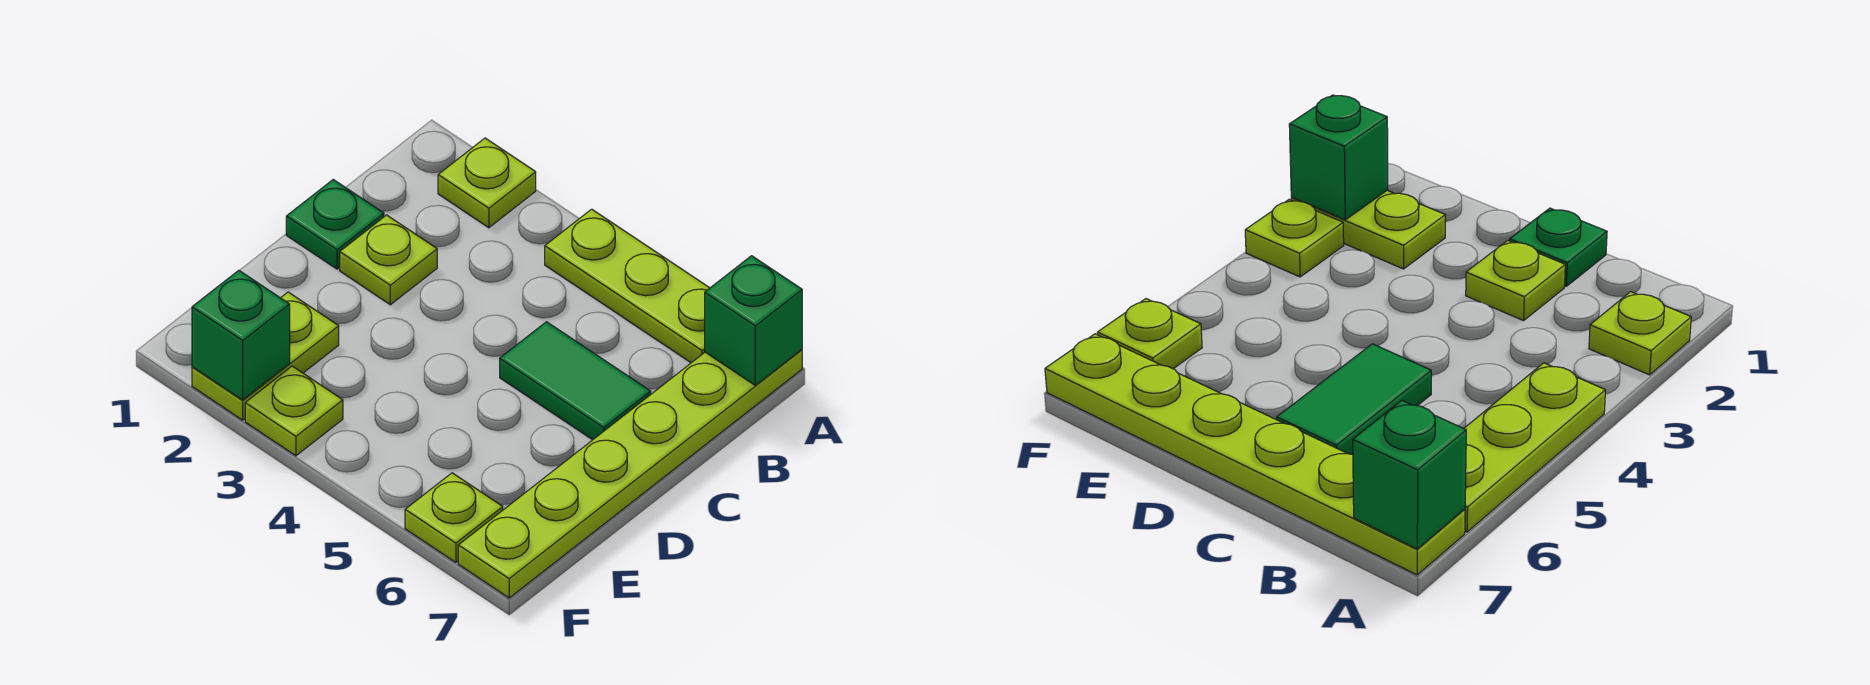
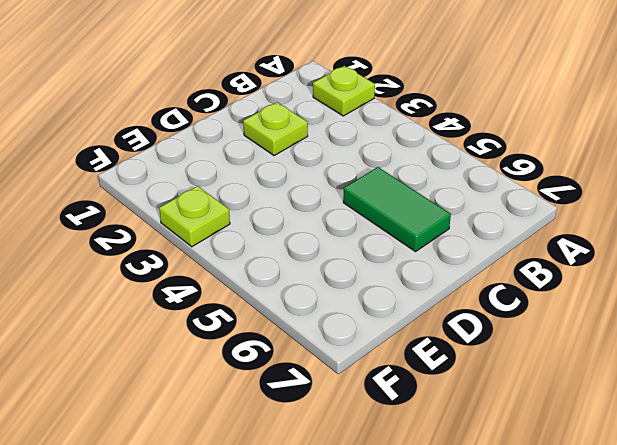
none -> lime 1x3 plate [545,209,709,363]
none -> lime 1x6 plate [458,350,802,598]

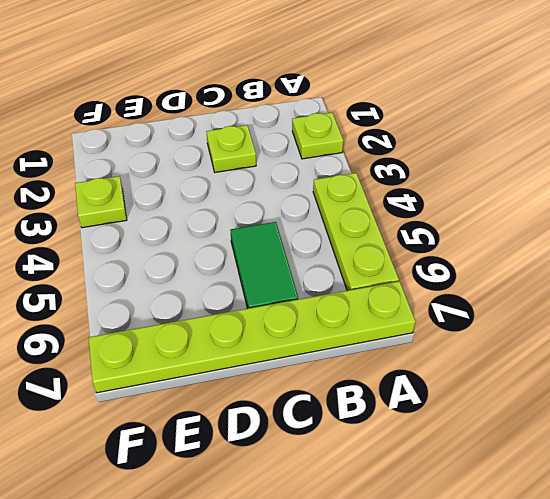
none -> green 1x1 plate [286,180,384,269]
none -> lime 1x2 plate [192,292,339,420]

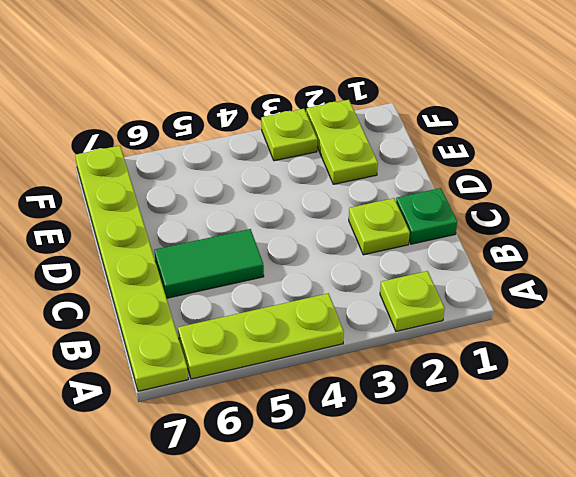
none -> lime 1x1 plate [405,473,503,562]
none -> green 1x1 brick [705,256,802,385]

